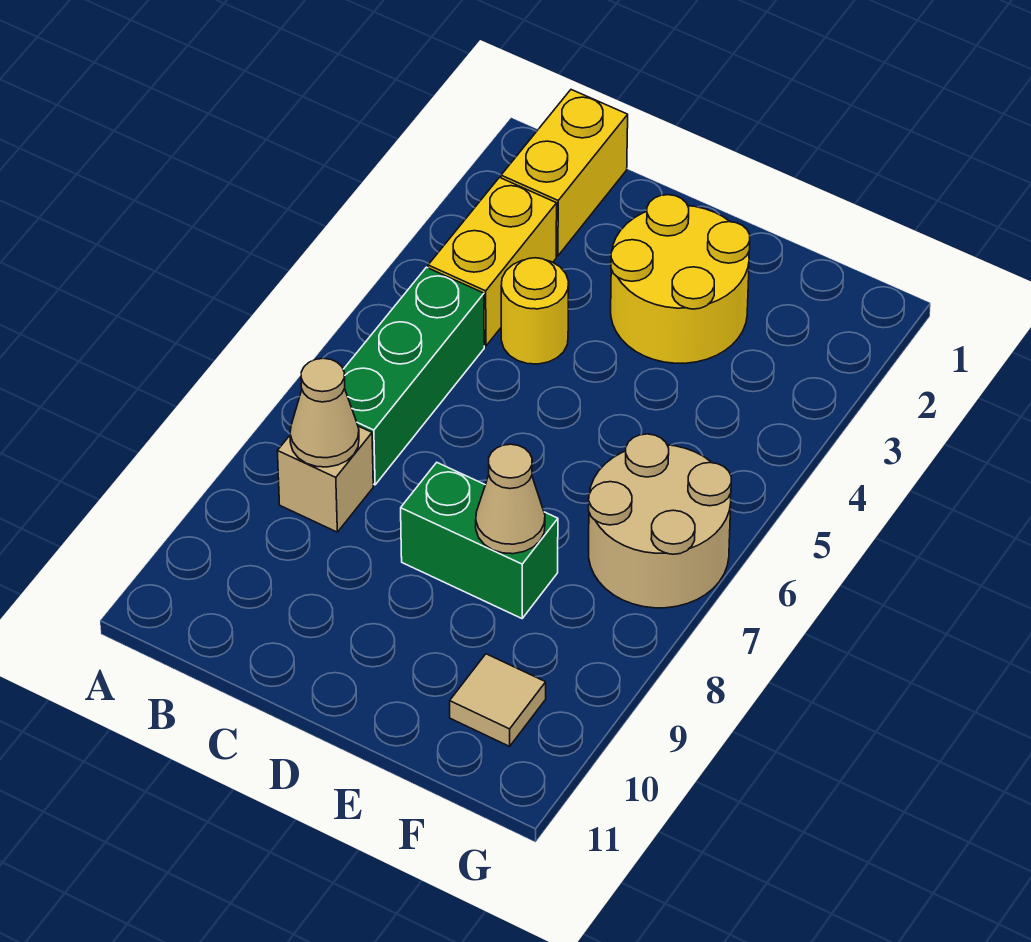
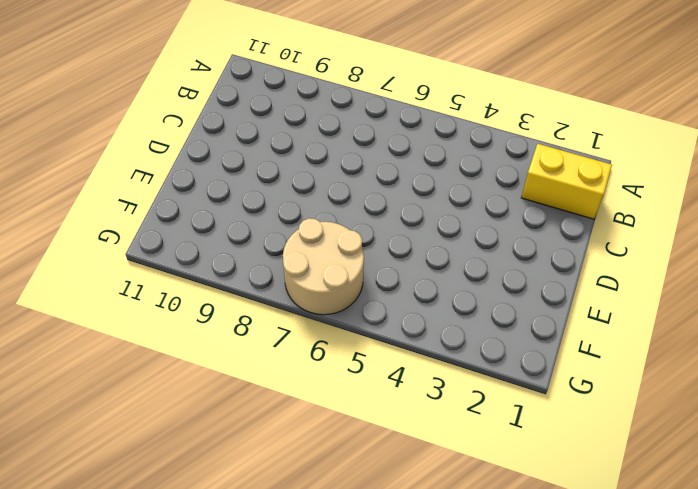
none -> yellow 1x2 brick [428,178,557,346]
none -> green 1x3 brick [343,267,484,485]

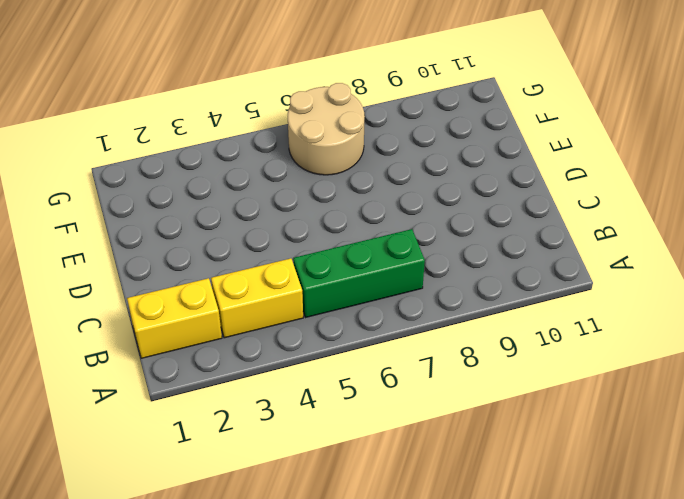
none -> tan 1x1 brick [277,426,373,532]
none -> yellow 1x1 round brick [501,258,569,364]

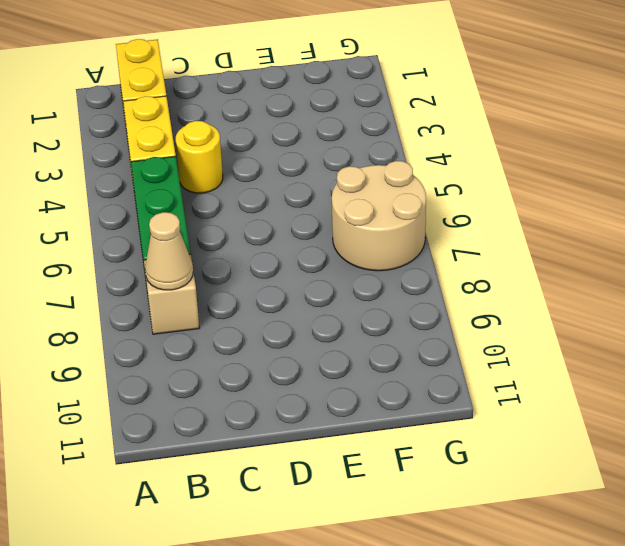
none -> yellow 2x2 round brick [611,195,750,363]
none -> green 1x2 brick [401,463,558,618]

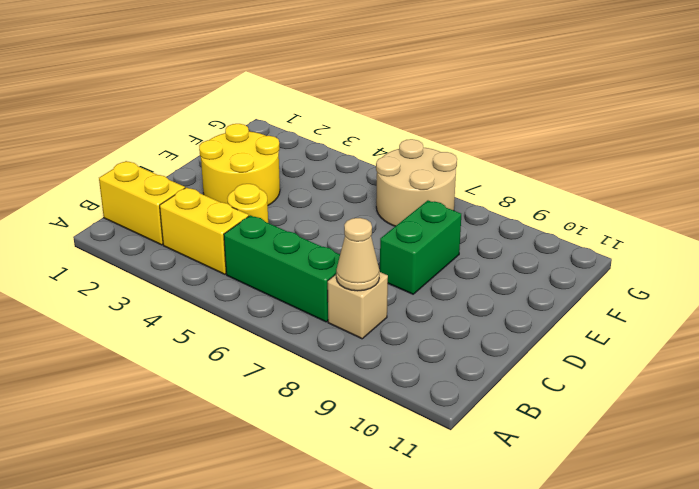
none -> tan 1x1 tile [450,654,546,746]
none -> tan 1x1 cone [476,444,545,554]

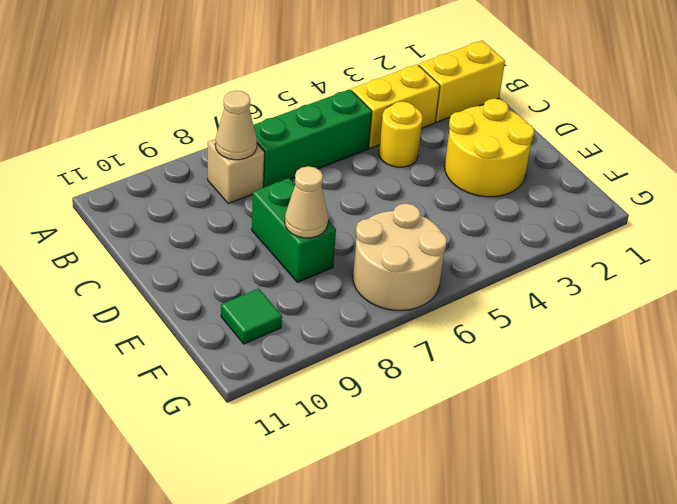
green 1x1 tile [221,288,282,344] -> tan 1x1 tile [450,654,546,746]

